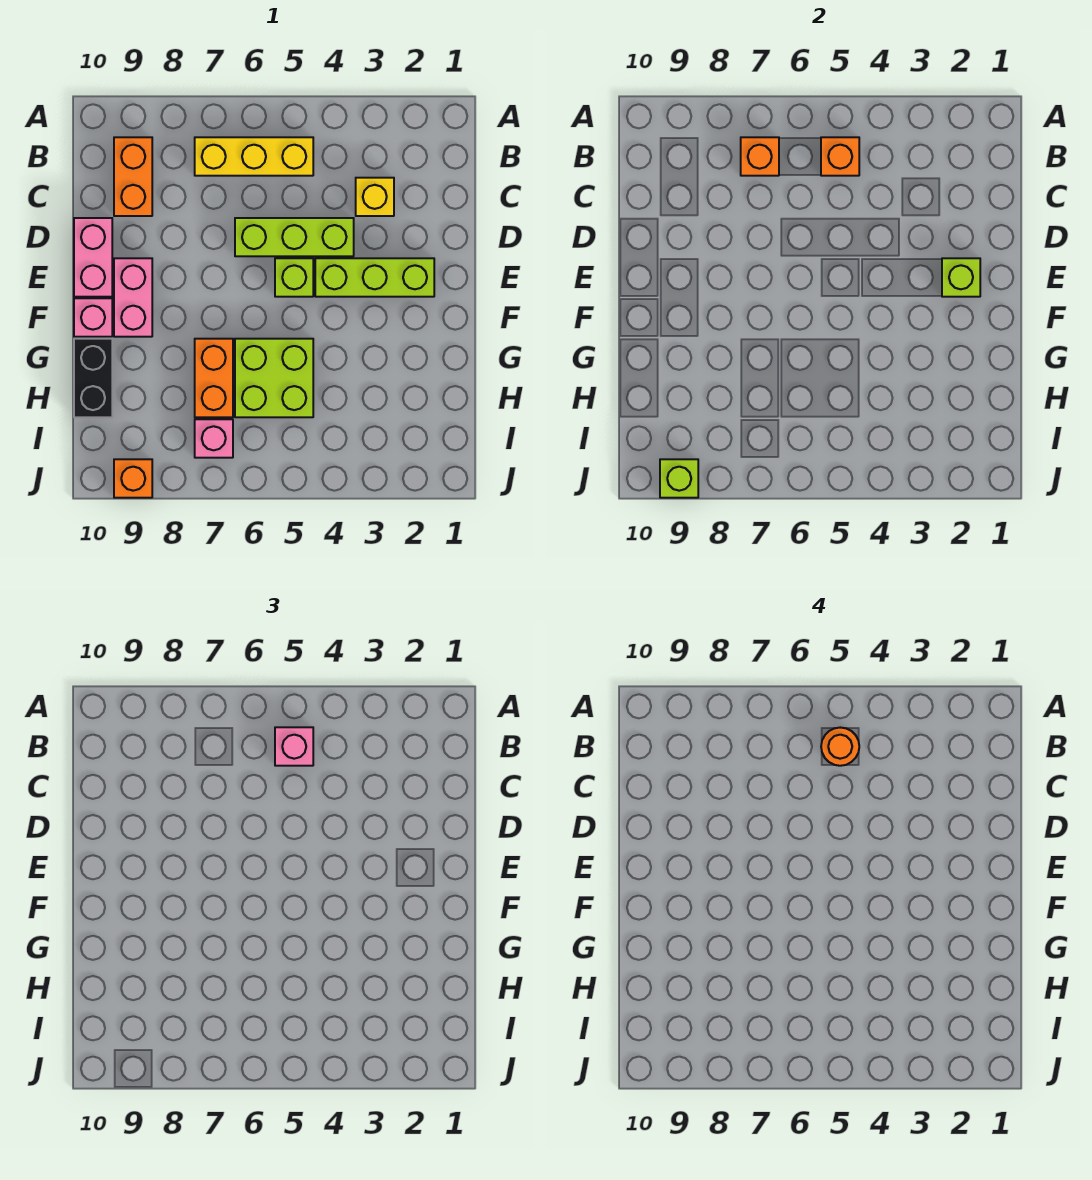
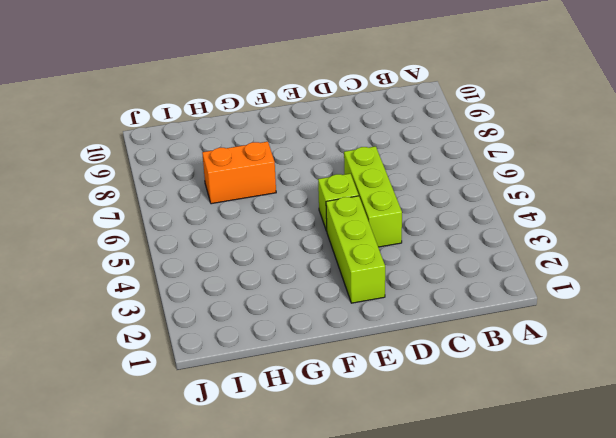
none -> yellow 1x3 brick [195,137,313,176]
none -> orange 1x2 brick [114,137,152,216]
none -> yellow 1x1 brick [356,178,394,216]

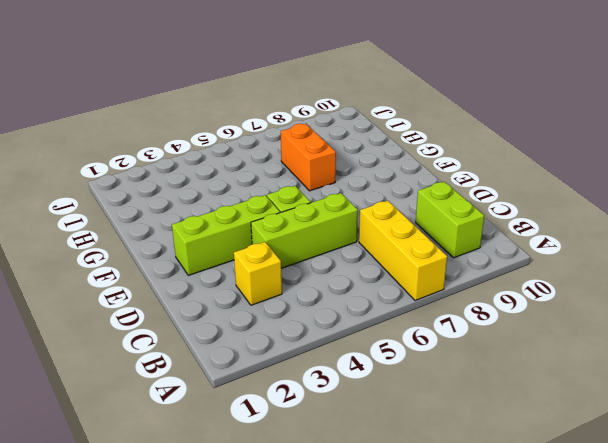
yellow 1x3 brick [359,201,447,301] -> yellow 1x3 brick turned to [195,137,313,176]
lime 1x2 brick [416,182,484,258] -> orange 1x2 brick [114,137,152,216]
none -> pink 1x2 brick [74,218,112,297]
none -> pink 1x2 brick [114,258,152,337]
none -> pink 1x1 brick [74,298,112,337]

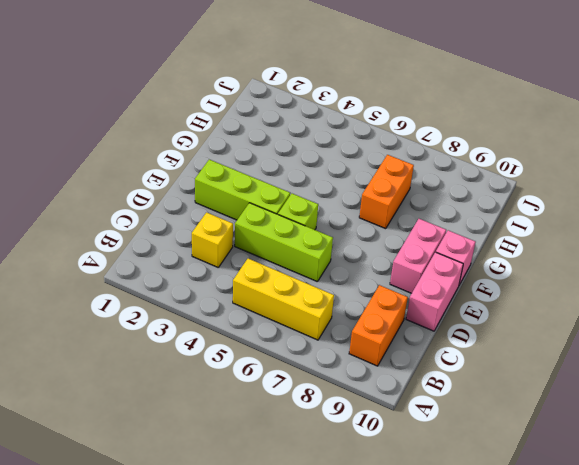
none -> lime 2x2 brick [235,339,313,417]
none -> black 1x2 brick [74,339,112,417]
none -> pink 1x1 brick [195,419,233,458]

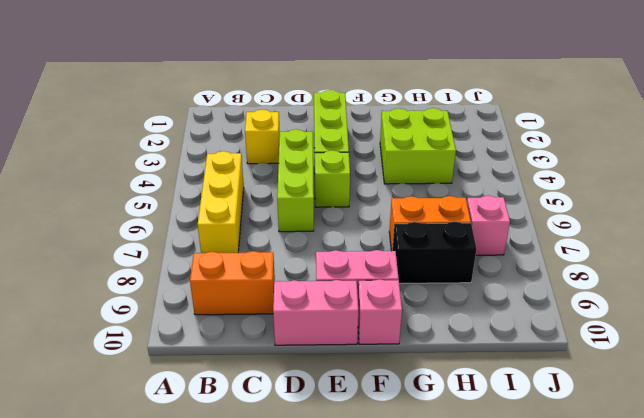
lime 2x2 brick [380,108,456,184] -> lime 2x2 brick moved to [235,339,313,417]
black 1x2 brick [393,222,476,283] -> black 1x2 brick moved to [74,339,112,417]
none -> orange 1x1 brick [114,459,152,498]
none -> orange 1x1 brick [821,137,859,176]
none -> orange 1x1 brick [741,137,779,176]

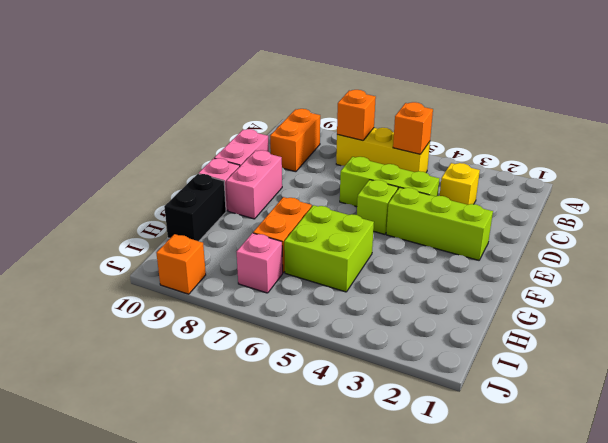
none -> lime 1x1 brick [942,258,980,297]
none -> lime 1x1 brick [660,459,698,498]
none -> pink 1x1 brick [275,727,313,766]

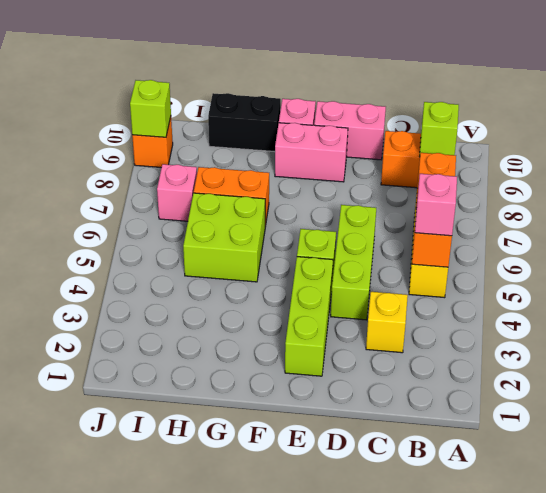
lime 1x1 brick [419,102,459,157] -> lime 1x1 brick moved to [942,258,980,297]
none -> orange 1x1 round brick [821,728,859,766]

